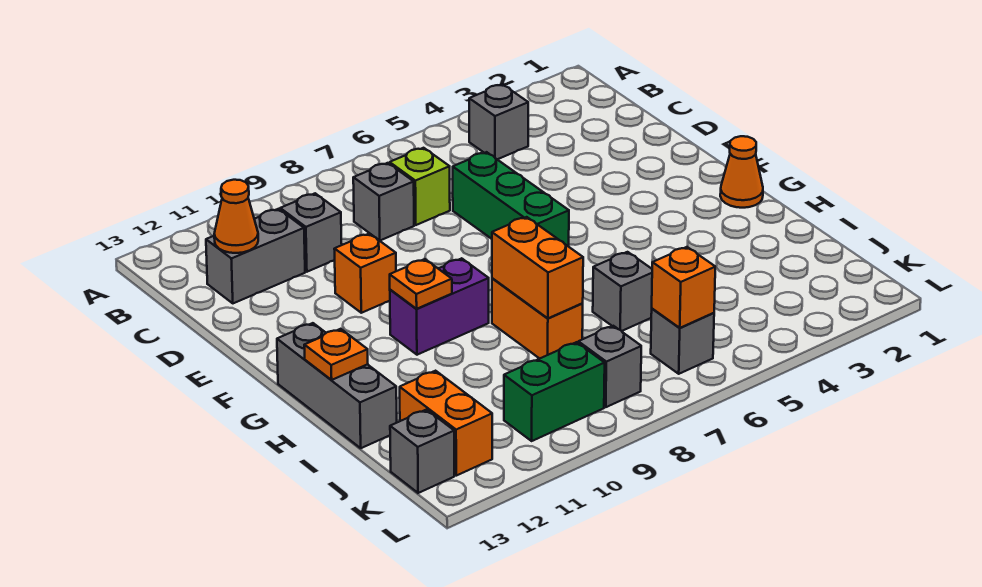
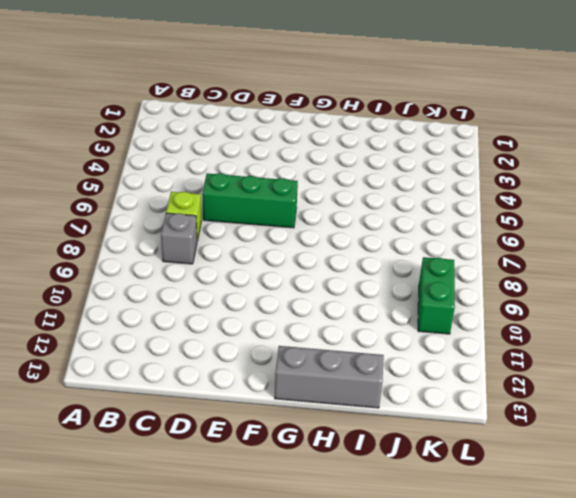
none -> grey 1x1 brick [469,84,528,159]
none -> grey 1x1 brick [280,193,342,272]
none -> grey 1x2 brick [206,209,305,303]

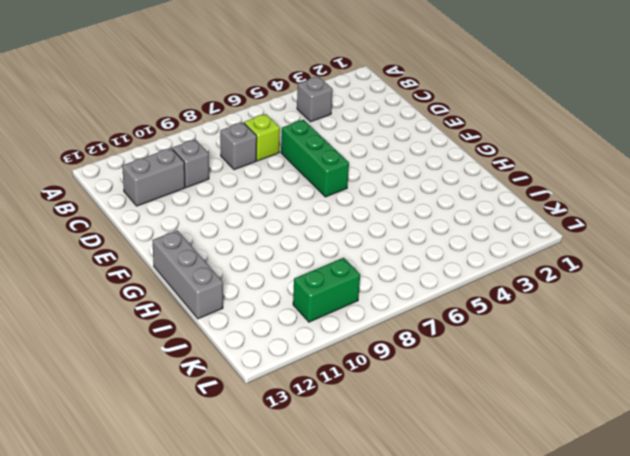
none -> orange 1x1 brick [334,233,396,313]
none -> orange 1x1 cone [720,136,763,208]
none -> purple 1x2 brick [390,258,489,355]

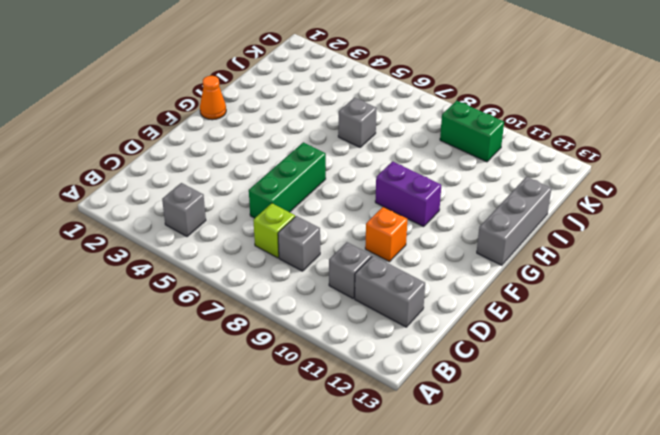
none -> orange 1x2 brick [492,278,583,359]
none -> orange 1x2 brick [400,371,492,476]
none -> grey 1x1 brick [651,309,714,374]

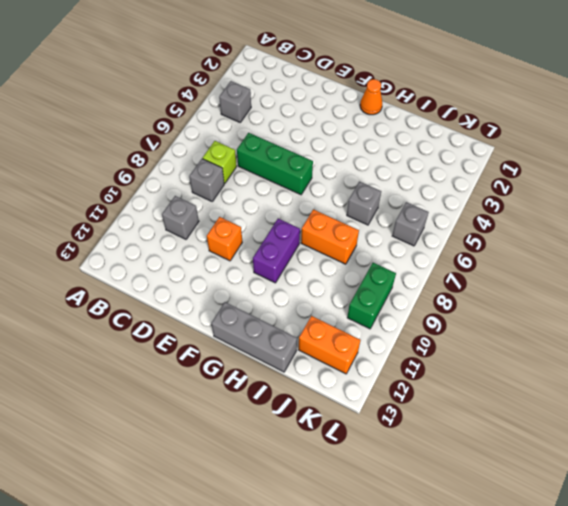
none -> grey 1x2 brick [206,209,305,303]
none -> grey 1x1 brick [578,326,641,407]
none -> grey 1x1 brick [390,410,454,493]

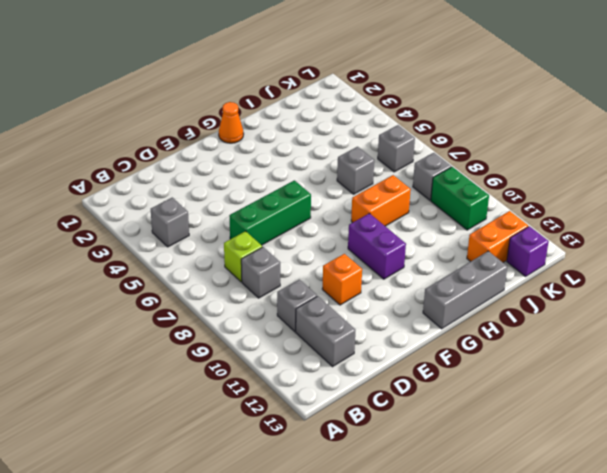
purple 1x1 brick [507,226,549,277] -> grey 1x1 brick [390,410,454,493]
none -> orange 1x1 cone [214,180,258,253]
none -> orange 1x1 plate [390,259,452,309]
none -> orange 1x2 brick [492,217,583,318]

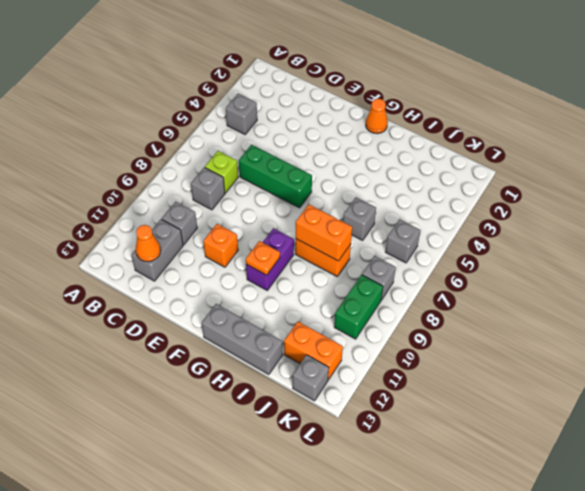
none -> orange 1x1 plate [304,329,368,380]
none -> orange 1x1 brick [652,247,715,328]

